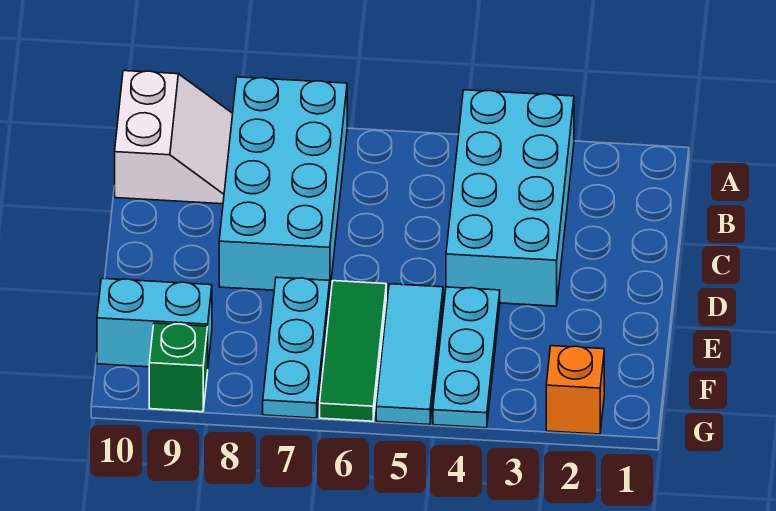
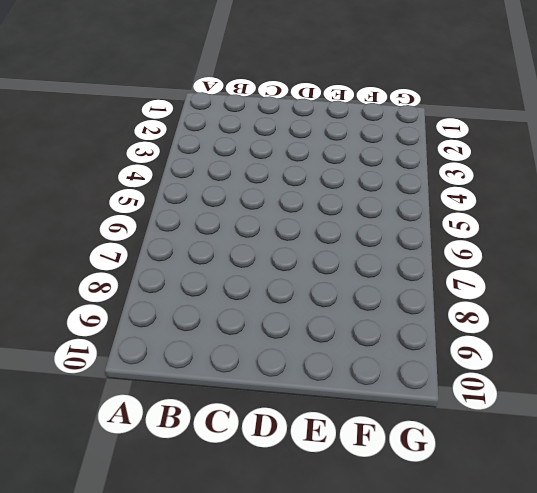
none -> cyan 2x4 brick [446,90,574,306]
none -> cyan 2x4 brick [219,77,347,290]

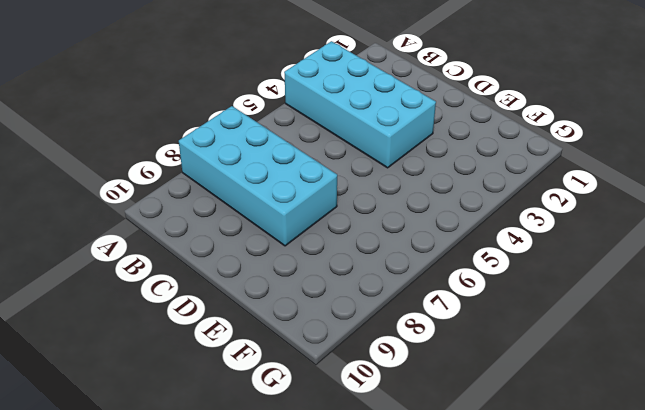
none -> white 2x2 slope [115,71,233,204]
none -> cyan 1x3 plate [433,287,500,428]

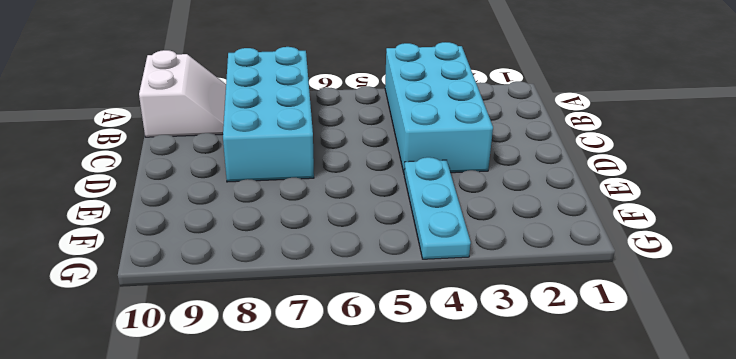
none -> cyan 1x3 tile [376,284,443,425]
none -> green 1x3 tile [320,281,386,421]

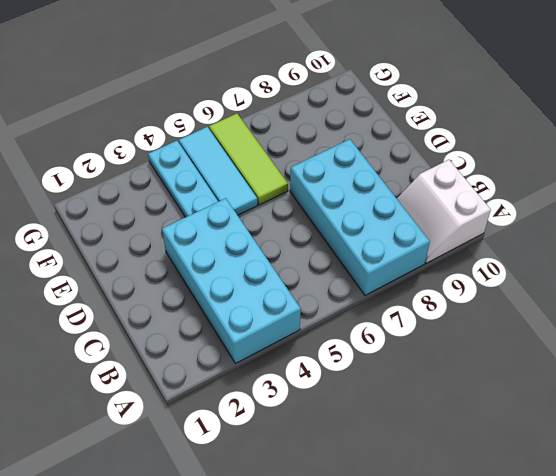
lime 1x3 tile [209,113,288,205] -> green 1x3 tile [320,281,386,421]
none -> cyan 1x3 plate [263,277,330,418]
none -> cyan 1x2 brick [97,278,212,367]

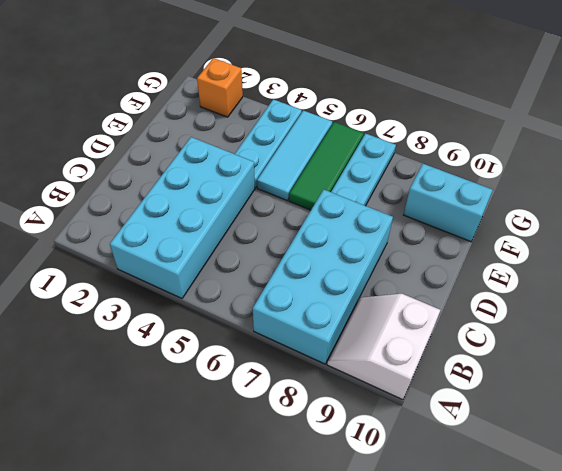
none -> green 1x1 brick [149,323,208,412]

